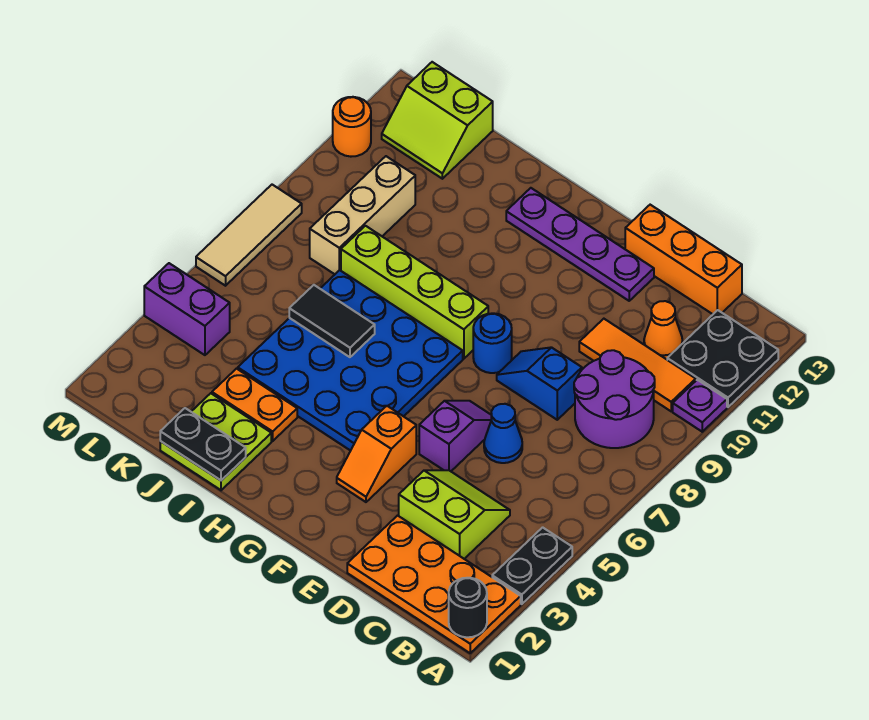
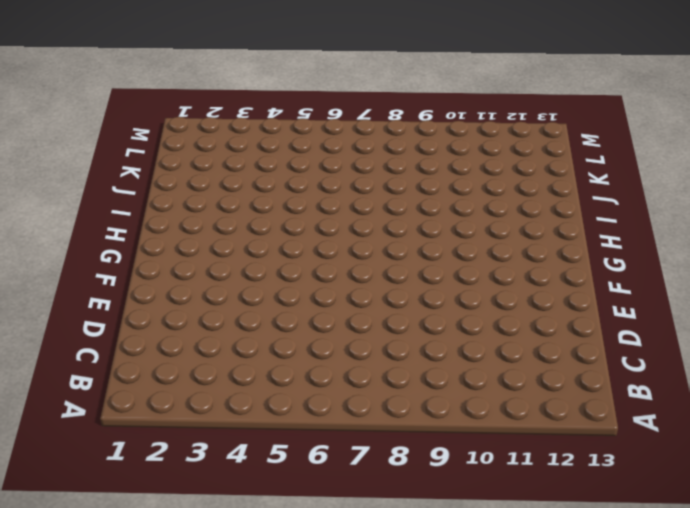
none -> orange 2x4 plate [347,516,521,653]
none -> black 1x2 plate [492,527,572,604]
none -> purple 1x1 plate [673,380,727,432]

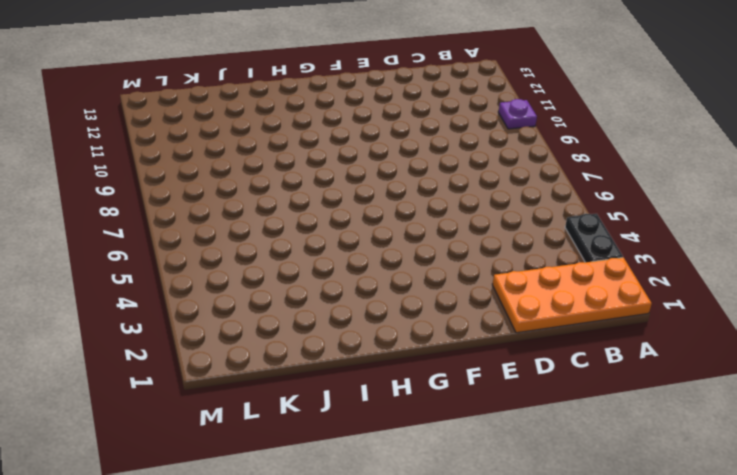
none -> black 2x2 plate [667,310,778,407]
none -> purple 2x2 round brick [574,350,655,448]
none -> orange 1x3 tile [579,319,696,411]

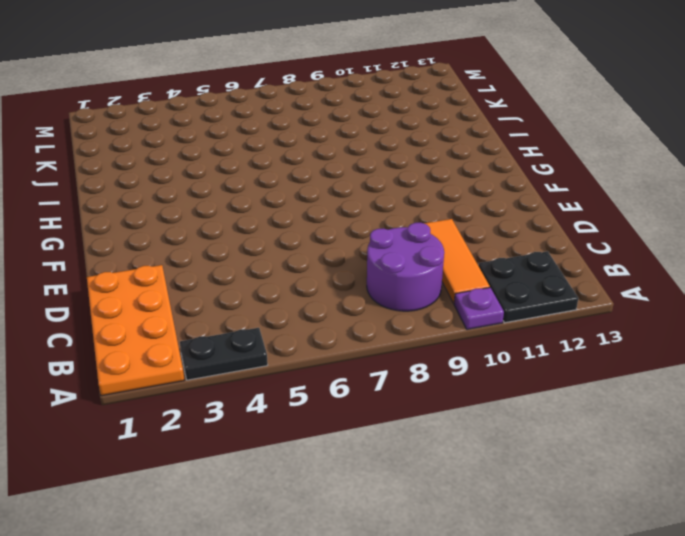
none -> lime 2x2 slope [399,470,510,559]
none -> orange 1x1 cone [644,301,683,359]
none -> orange 1x3 brick [625,205,742,314]

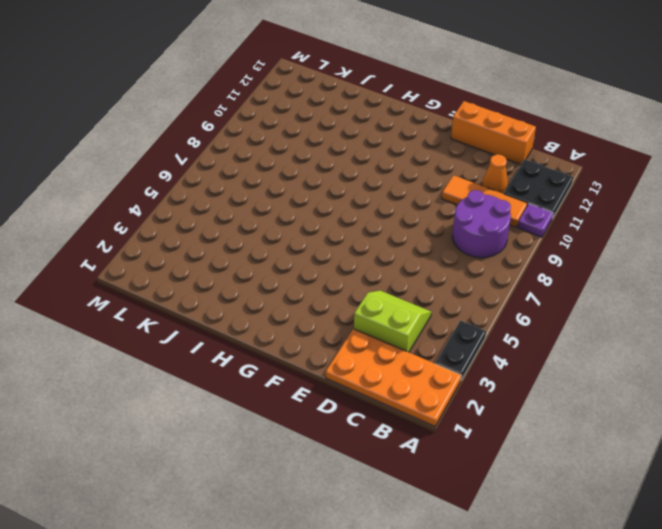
none -> blue 1x1 cone [484,404,522,463]
none -> blue 1x2 slope [497,347,582,420]
none -> purple 1x2 slope [419,401,492,471]

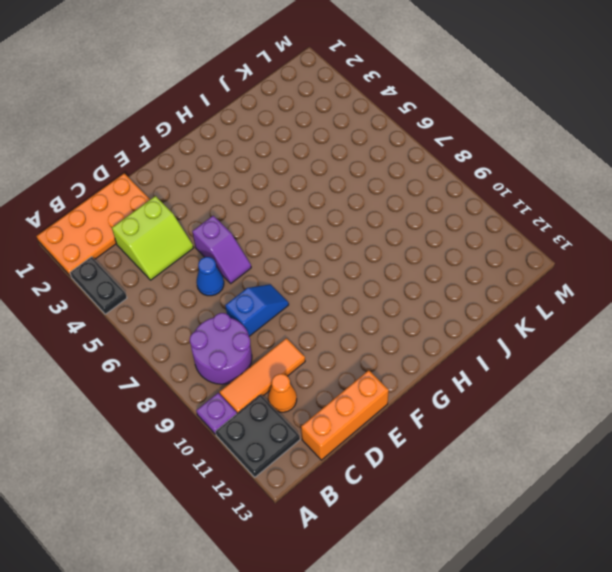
none -> purple 1x4 plate [506,188,654,301]
none -> orange 1x2 slope [337,406,416,502]
none -> blue 1x1 round brick [473,313,512,373]

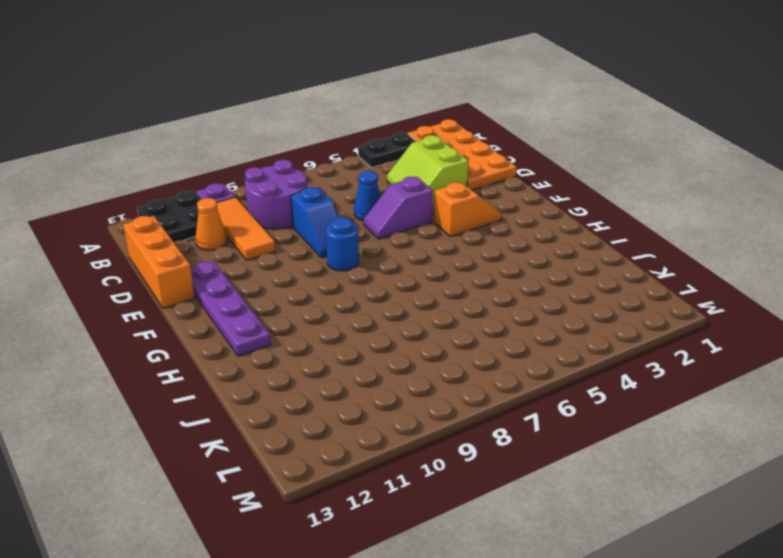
none -> blue 4x4 plate [238,270,463,451]
none -> lime 1x4 brick [341,226,488,359]
none -> lime 2x2 plate [160,393,271,490]

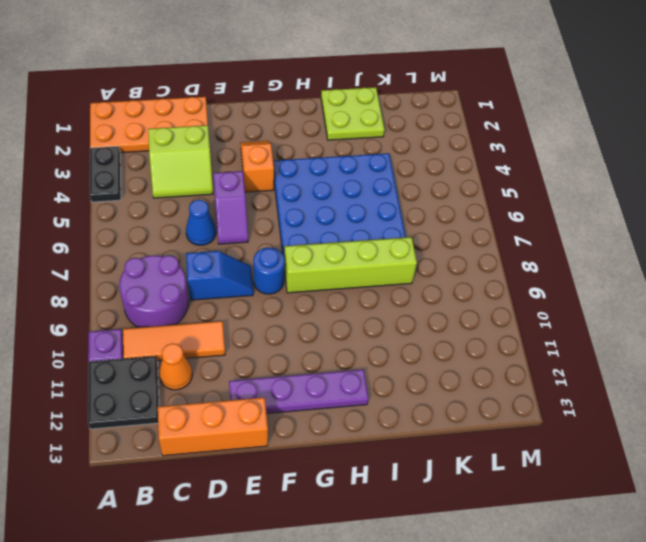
none -> orange 1x2 plate [212,369,297,441]
none -> tan 1x3 brick [310,156,415,274]
none -> lime 2x2 slope [382,62,493,179]

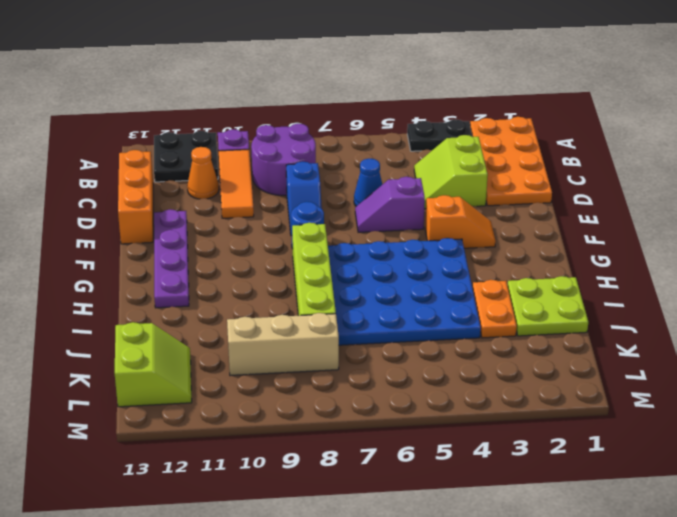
none -> purple 1x2 brick [144,263,230,355]
none -> tan 1x3 tile [196,185,302,286]
none -> orange 1x1 round brick [333,97,371,157]

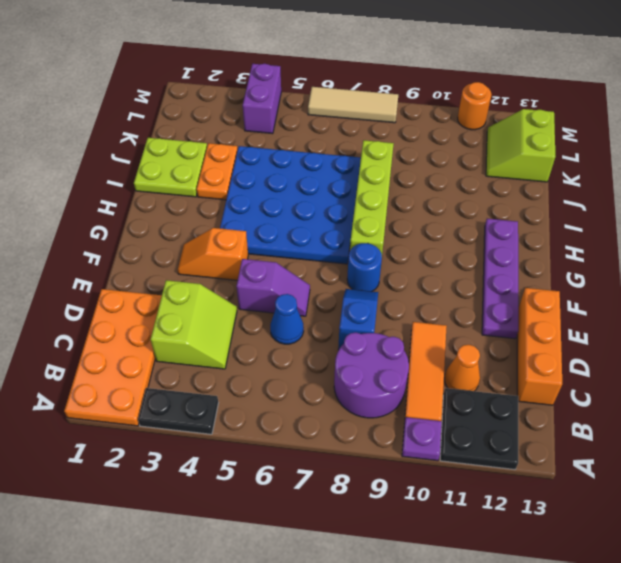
none -> tan 1x3 brick [310,156,415,274]
none -> black 1x1 round brick [449,578,487,637]
none -> black 1x2 plate [160,408,246,480]

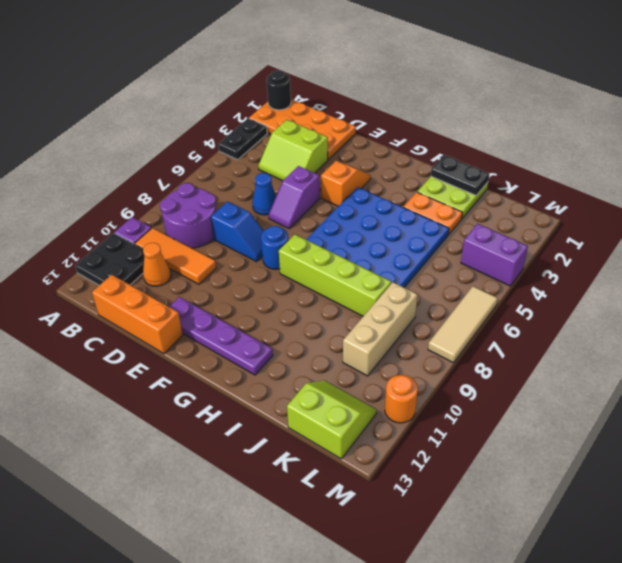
none -> black 1x2 tile [289,285,375,357]

